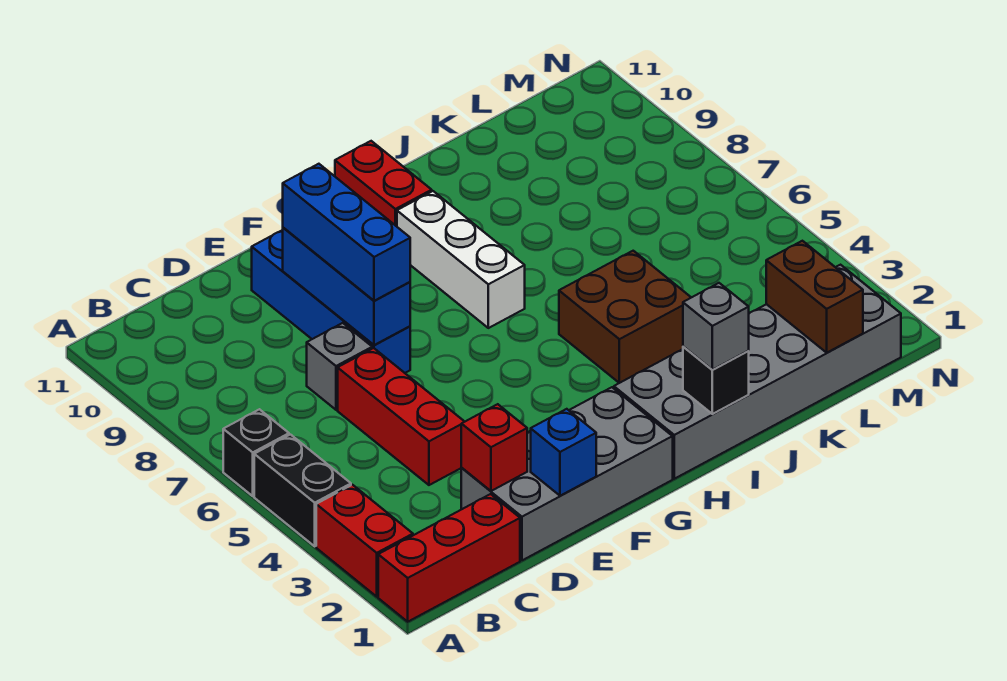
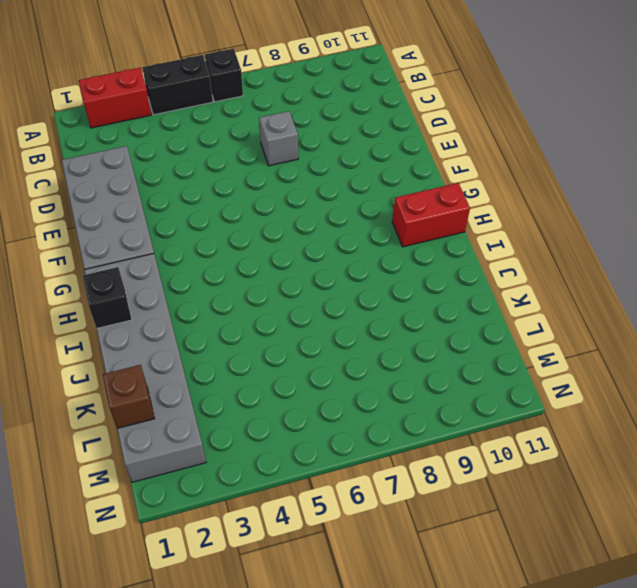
brown 1x1 brick [103,365,154,428] -> brown 1x2 brick [766,241,863,353]
none -> red 1x3 brick [378,494,520,622]
none -> red 1x3 brick [338,348,465,485]
none -> blue 1x4 brick [252,230,410,373]

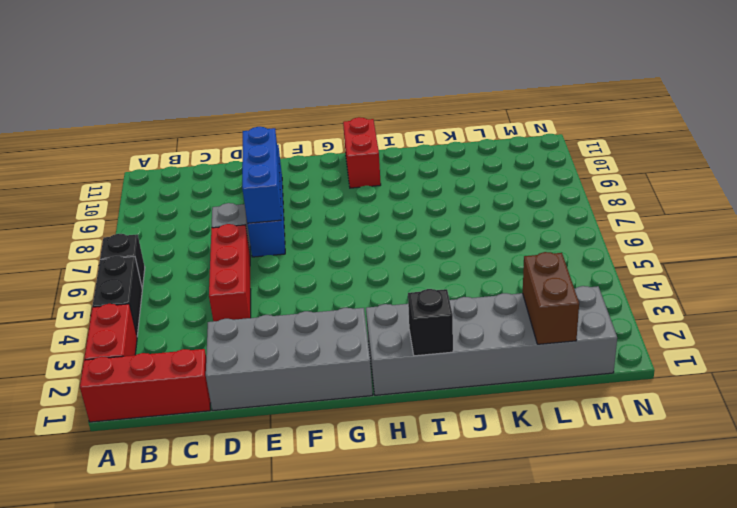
none -> white 1x3 brick [397,191,525,328]
none -> brown 2x2 brick [559,251,691,383]
none -> red 1x1 brick [461,404,528,491]

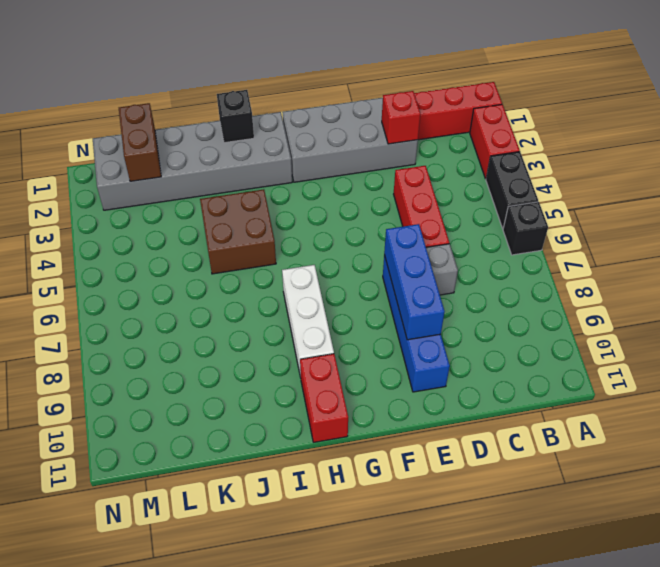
none -> blue 1x1 brick [531,409,596,496]
none -> blue 1x3 brick [283,164,410,301]
none -> grey 1x1 brick [683,283,749,370]

